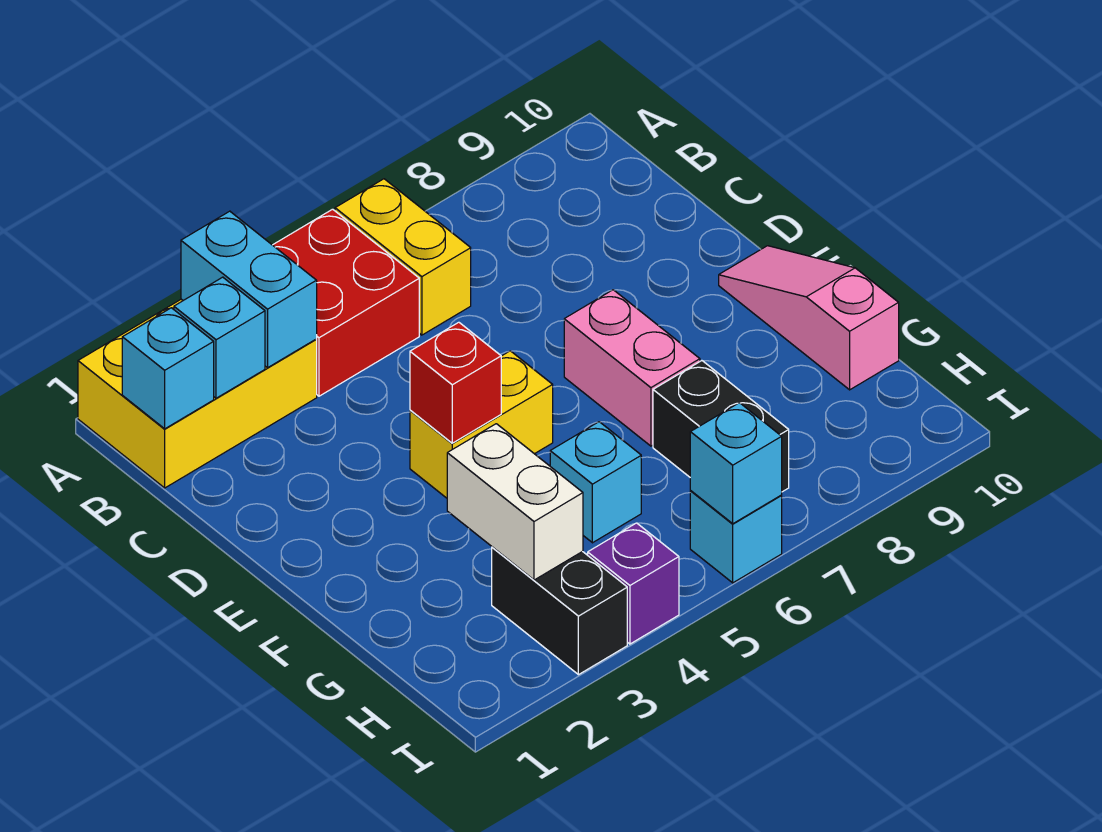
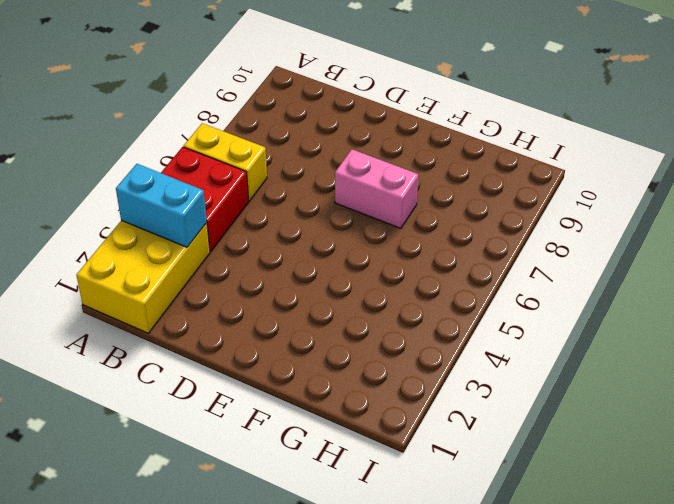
none -> yellow 1x2 brick [410,351,553,498]
none -> pink 1x3 slope [719,246,899,390]
none -> cyan 1x1 brick [550,422,641,543]

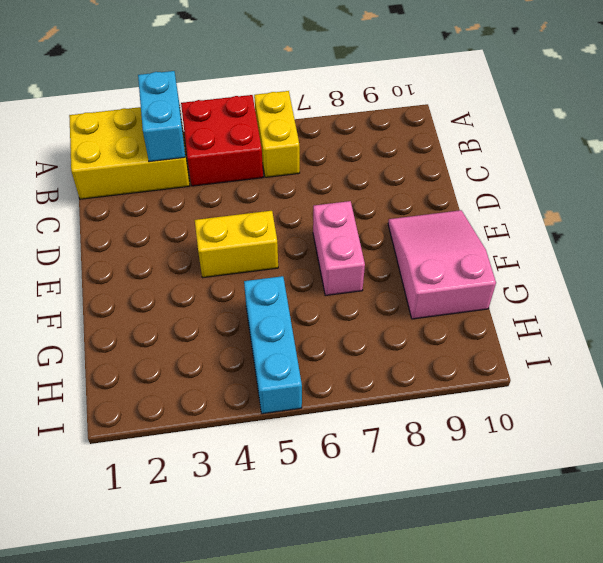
pink 2x3 slope [388,210,496,319] -> pink 1x3 slope [719,246,899,390]
cyan 1x3 brick [244,276,302,414] -> cyan 1x1 brick [550,422,641,543]
none -> black 1x2 brick [653,361,789,492]
none -> black 1x2 brick [492,547,627,675]
none -> purple 1x1 brick [588,523,679,644]

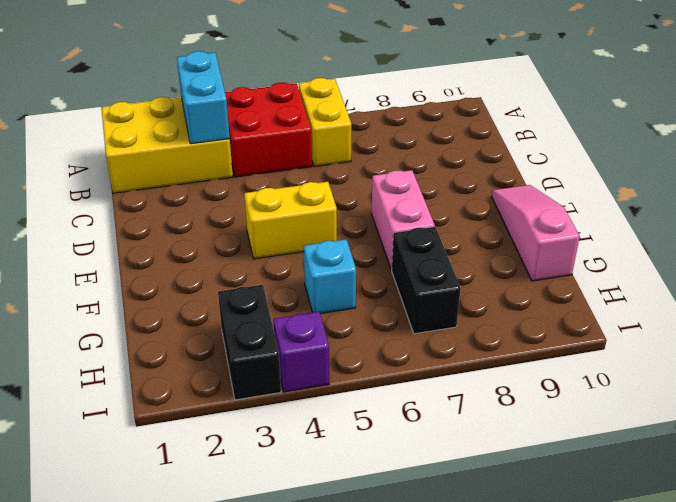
none -> cyan 1x1 brick [690,491,782,583]
none -> cyan 1x1 brick [122,308,214,429]
none -> cyan 1x1 brick [174,277,265,398]

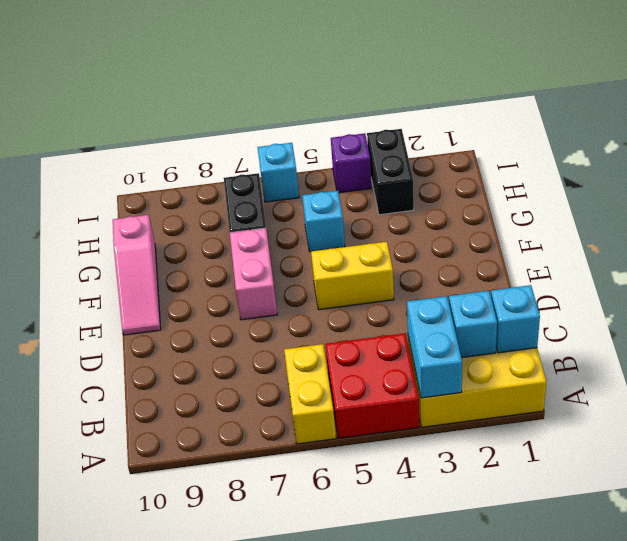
none -> red 1x1 brick [410,322,501,443]
none -> white 1x2 brick [447,424,583,580]
none -> cyan 1x1 brick [690,403,782,524]

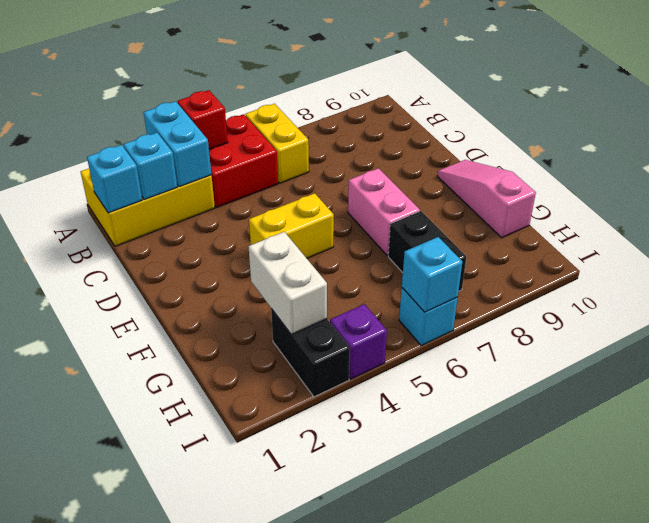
red 1x1 brick [178,90,228,149] -> red 1x1 brick moved to [410,322,501,443]
none -> cyan 1x1 brick [550,422,641,543]

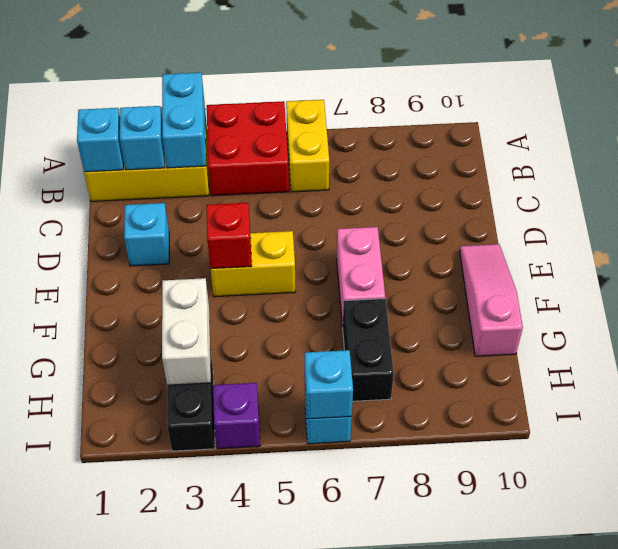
cyan 1x1 brick [124,203,169,266] -> cyan 1x1 brick moved to [550,422,641,543]

